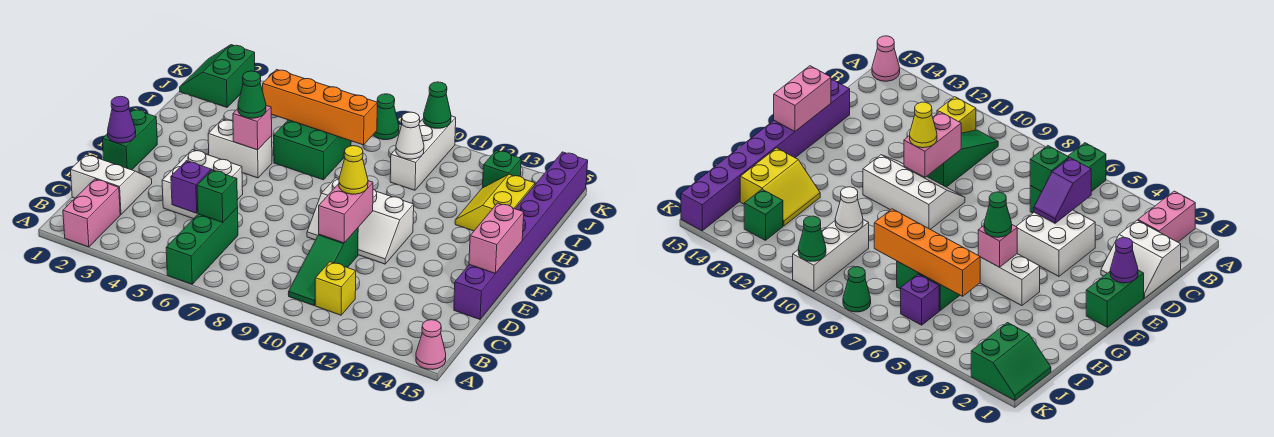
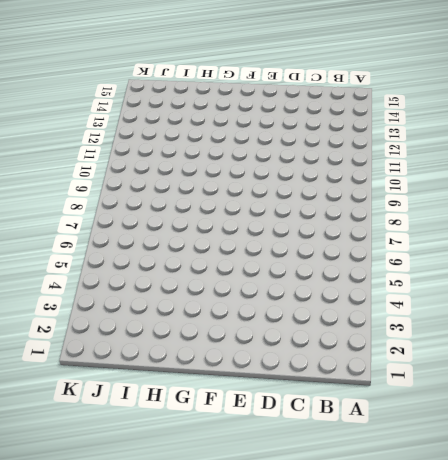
none -> pink 1x2 brick [63,179,120,247]
none -> green 1x3 brick [166,208,238,284]
none -> pink 1x1 cone [416,320,446,370]

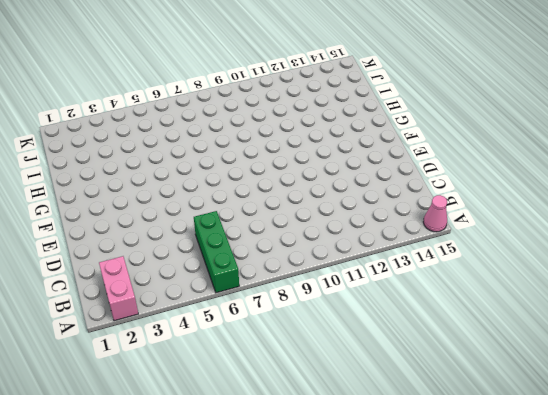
none -> green 1x3 slope [289,228,358,306]
none -> yellow 1x1 brick [315,262,356,315]
none -> white 2x2 slope [71,154,152,214]

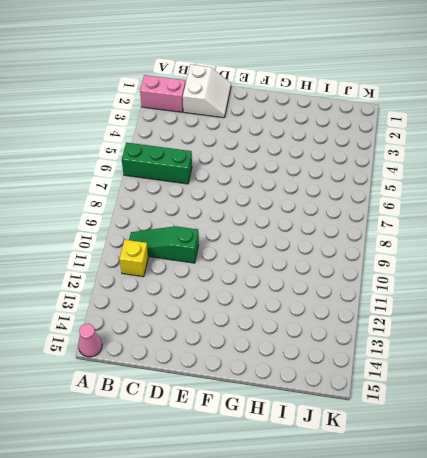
none -> white 2x2 brick [162,150,243,219]
none -> purple 1x8 brick [454,152,588,319]
none -> green 1x2 brick [103,109,157,170]

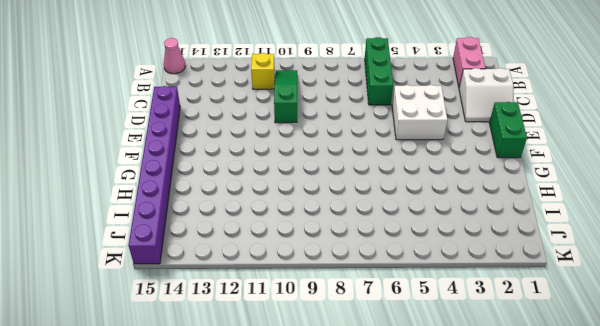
none -> white 2x3 slope [307,178,414,264]
none -> white 1x2 brick [208,119,272,178]
none -> green 2x2 brick [274,120,351,180]

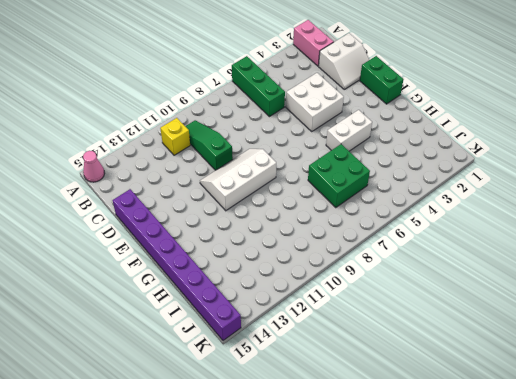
none -> yellow 2x2 slope [455,174,535,231]
none -> white 1x3 brick [390,116,456,190]
none -> green 2x2 slope [180,45,255,107]

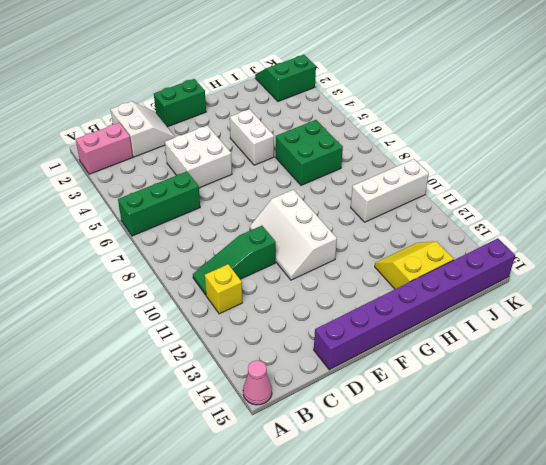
none -> purple 1x1 brick [901,274,939,325]
none -> green 1x1 brick [483,150,521,188]
none -> green 1x1 cone [373,94,399,140]

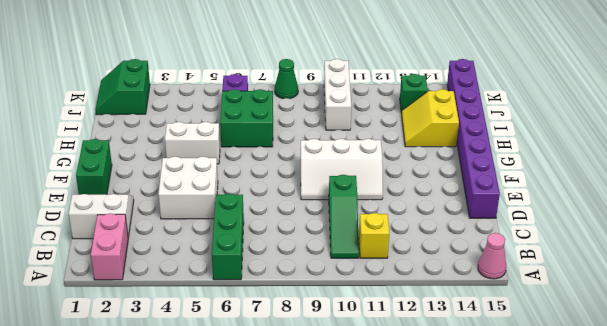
none -> purple 1x2 slope [171,161,212,213]
none -> green 1x1 brick [197,170,238,222]
none -> pink 1x2 brick [319,181,373,243]

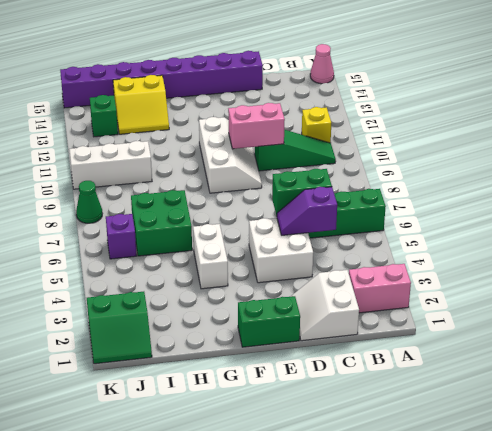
green 1x2 brick [272,169,332,216] -> green 1x1 brick [197,170,238,222]
none -> purple 1x1 cone [108,96,136,143]
none -> pink 1x2 brick [469,203,524,273]
none -> pink 1x1 brick [233,106,272,150]

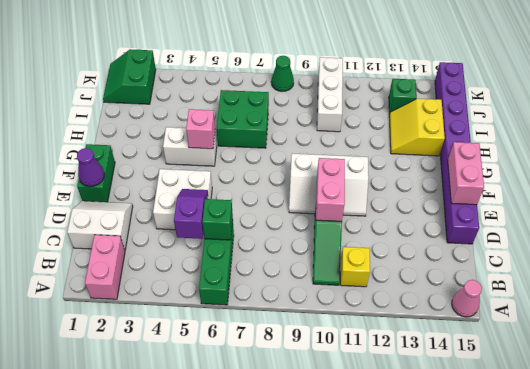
none -> purple 1x1 brick [901,274,939,325]
none -> orange 1x4 brick [262,70,377,145]
none -> white 1x1 cone [396,112,424,159]

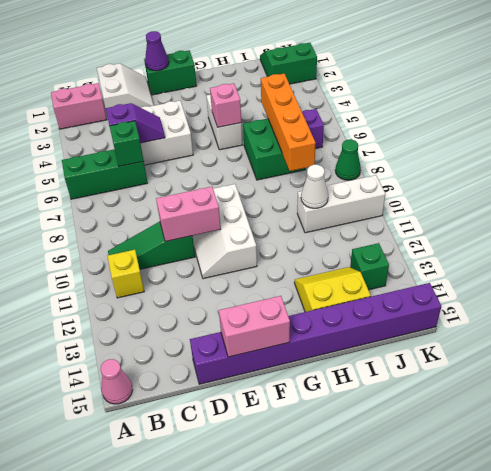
none -> green 1x1 cone [423,82,451,128]
none -> yellow 1x1 cone [339,146,368,194]
none -> green 1x1 cone [238,71,266,118]

